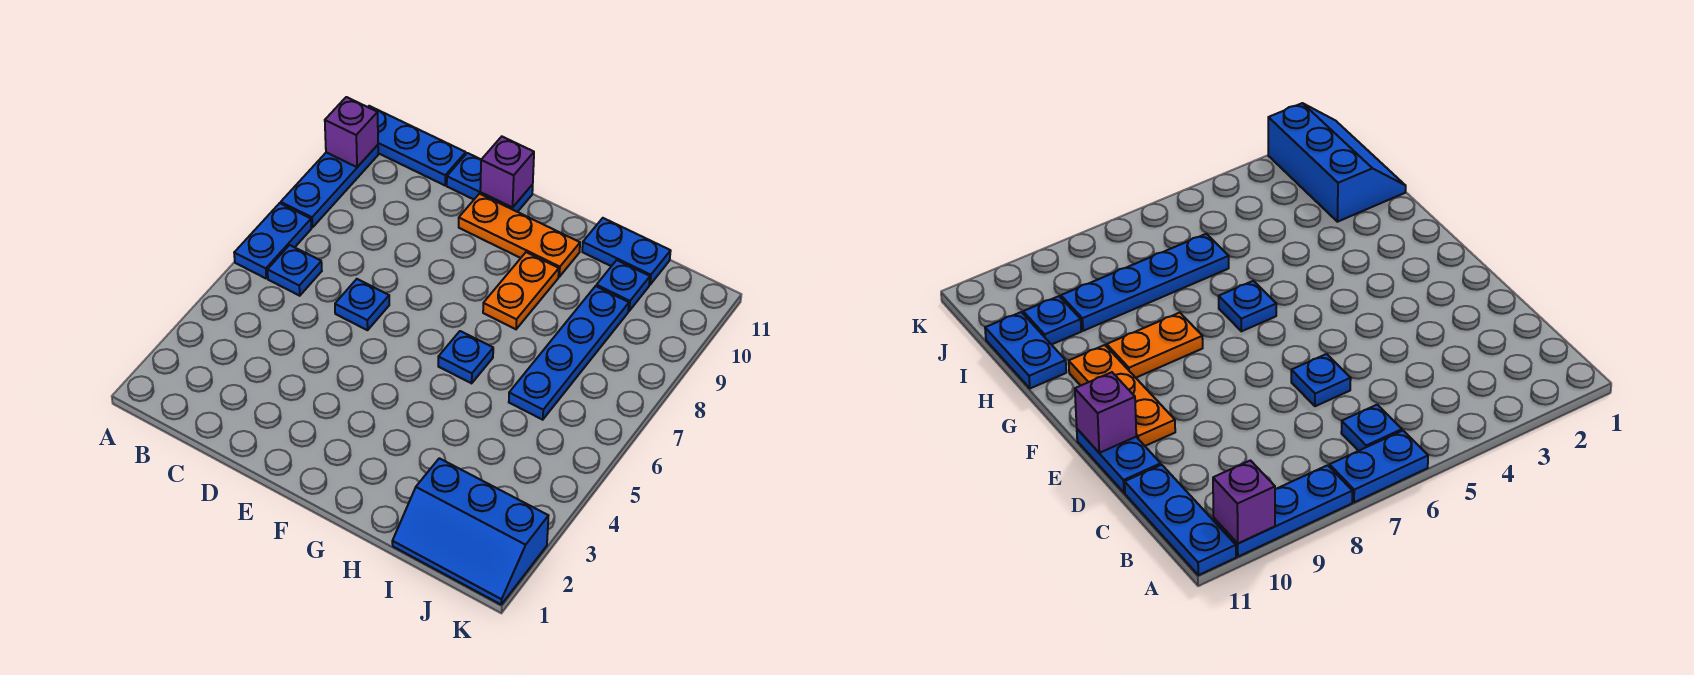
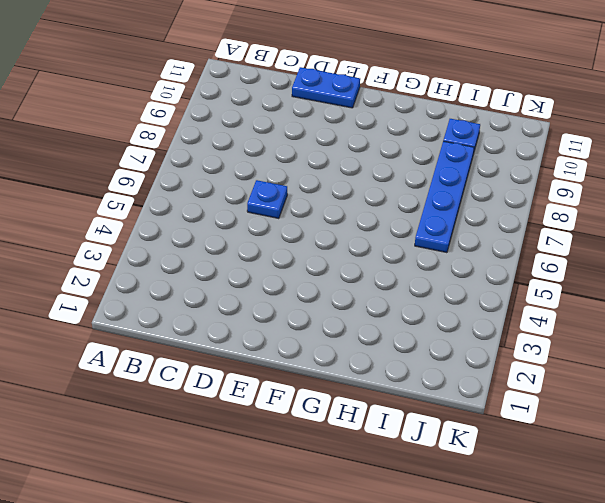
none -> blue 1x2 plate [234,203,311,278]
none -> blue 1x3 plate [281,145,378,228]
none -> blue 1x3 plate [368,106,466,185]

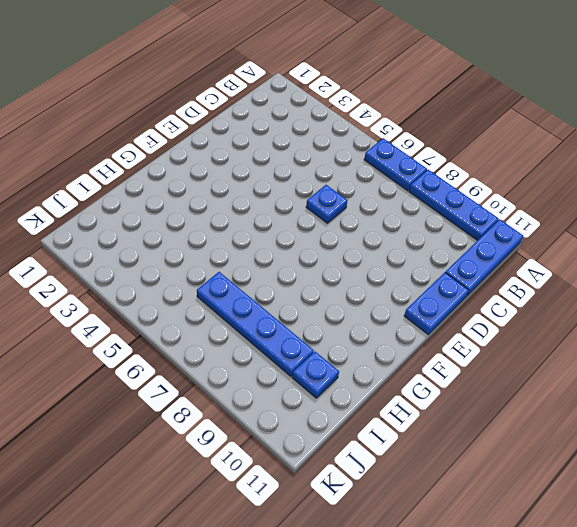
none -> blue 1x1 plate [267,245,322,296]
none -> orange 1x3 plate [459,194,580,277]
none -> blue 1x1 plate [438,331,493,383]

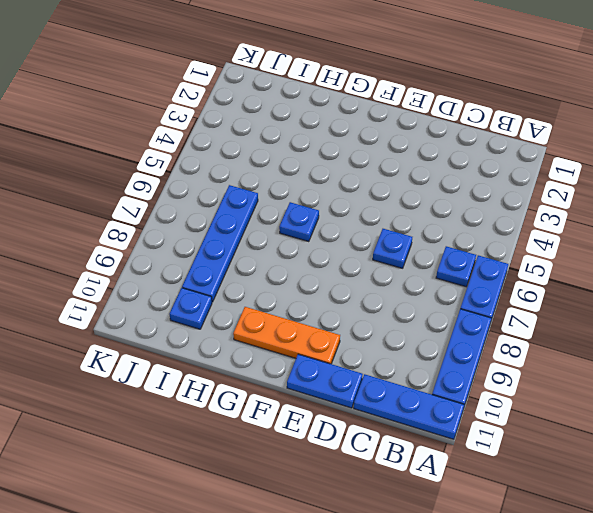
none -> orange 1x2 plate [483,252,559,329]
none -> blue 1x2 plate [582,218,671,285]
none -> blue 2x3 slope [392,458,548,604]

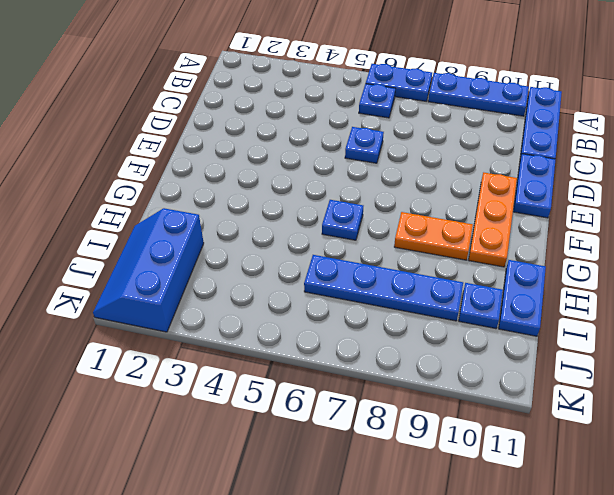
none -> purple 1x1 brick [325,97,378,167]
none -> purple 1x1 brick [480,137,534,208]

